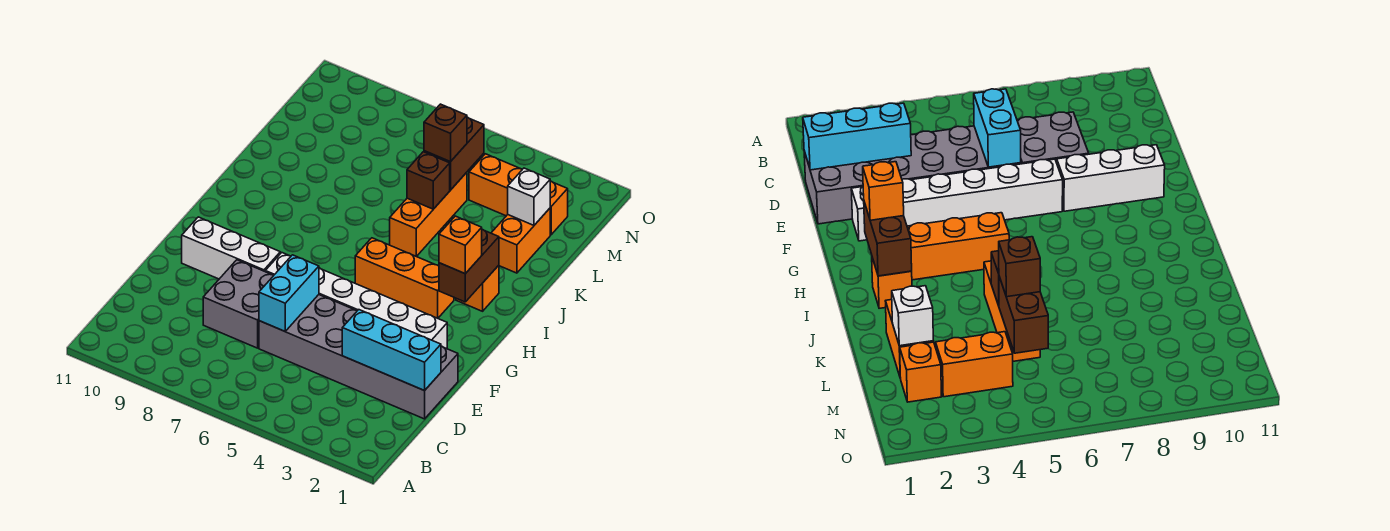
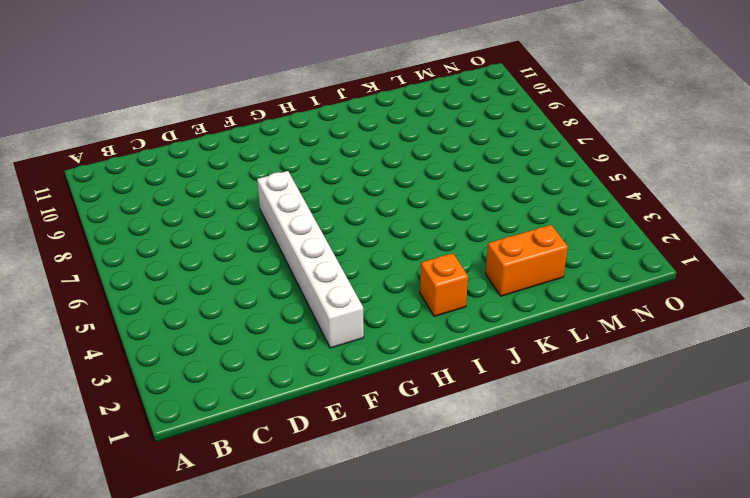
none -> grey 2x6 brick [259,295,458,419]
none -> grey 2x2 brick [203,260,274,348]
none -> white 1x3 brick [182,217,280,279]

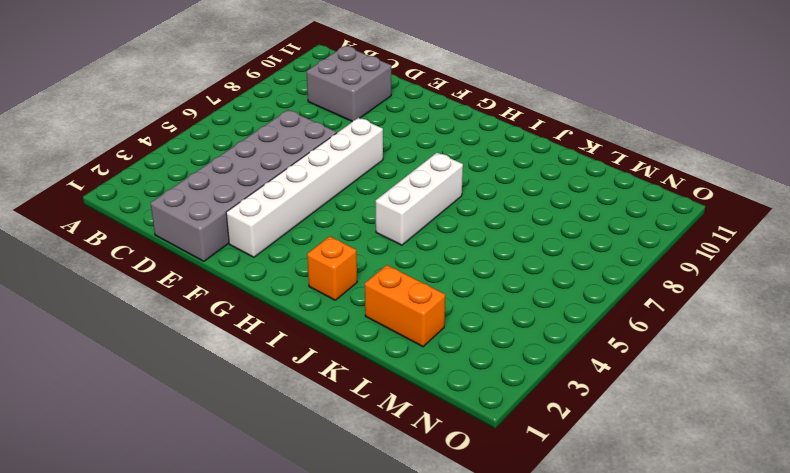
grey 2x2 brick [306,46,391,121] -> grey 2x2 brick moved to [203,260,274,348]
white 1x3 brick [376,153,463,245] -> white 1x3 brick moved to [182,217,280,279]
none -> orange 1x3 brick [355,238,454,318]
none -> orange 1x3 brick [390,172,467,256]
none -> orange 1x1 brick [550,181,568,235]

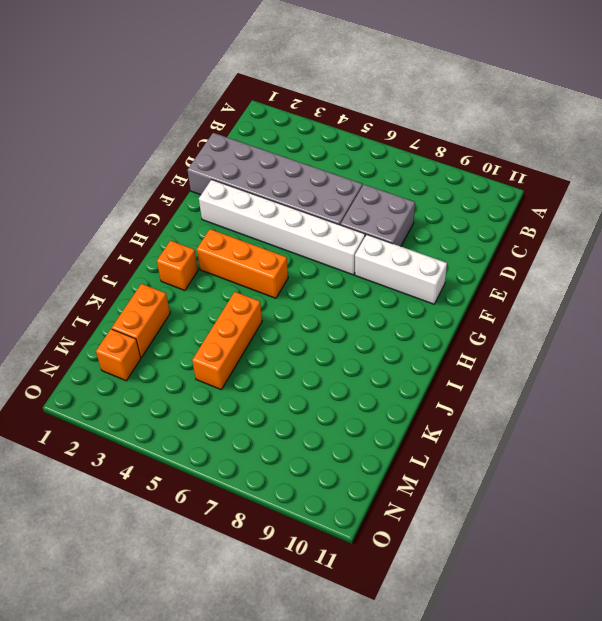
none -> orange 1x2 brick [469,154,522,216]
none -> cyan 1x3 brick [342,310,441,391]
none -> cyan 1x2 brick [259,255,319,331]

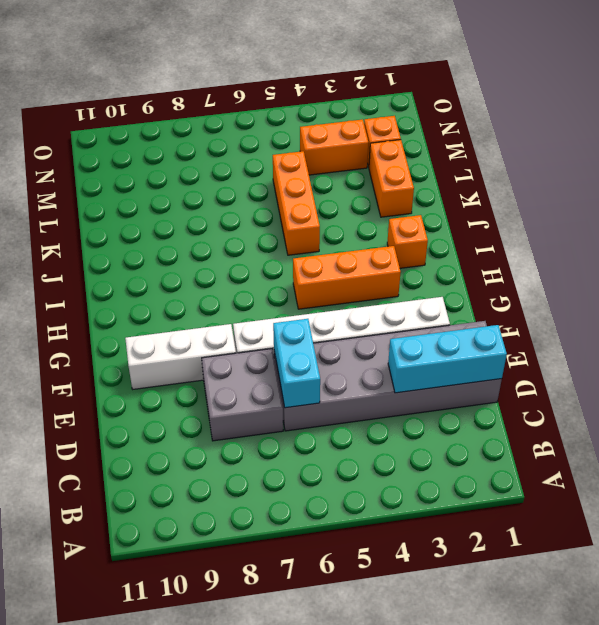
none -> brown 1x2 brick [439,229,499,302]
none -> brown 1x1 brick [407,152,450,209]
none -> white 1x1 brick [508,168,550,225]

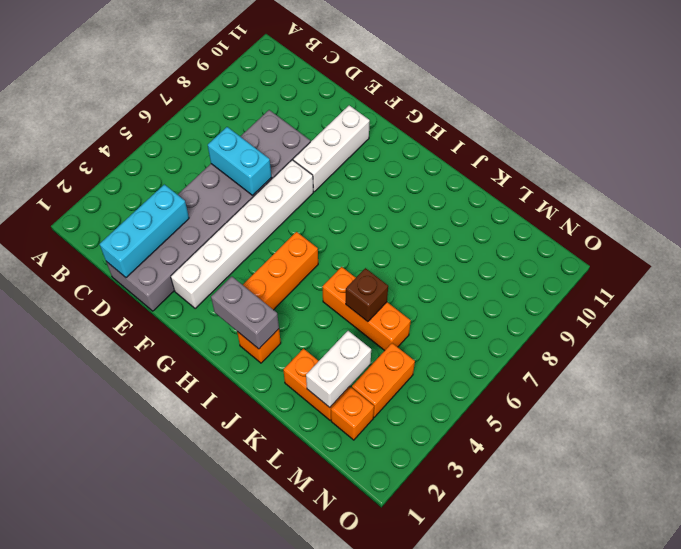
grey 1x2 brick [211,276,279,349] -> brown 1x2 brick [439,229,499,302]
white 1x2 brick [306,331,371,407] -> white 1x1 brick [508,168,550,225]
none -> brown 1x2 brick [424,117,484,190]
none -> orange 1x1 brick [439,216,482,274]
none -> brown 1x1 brick [424,104,467,162]

